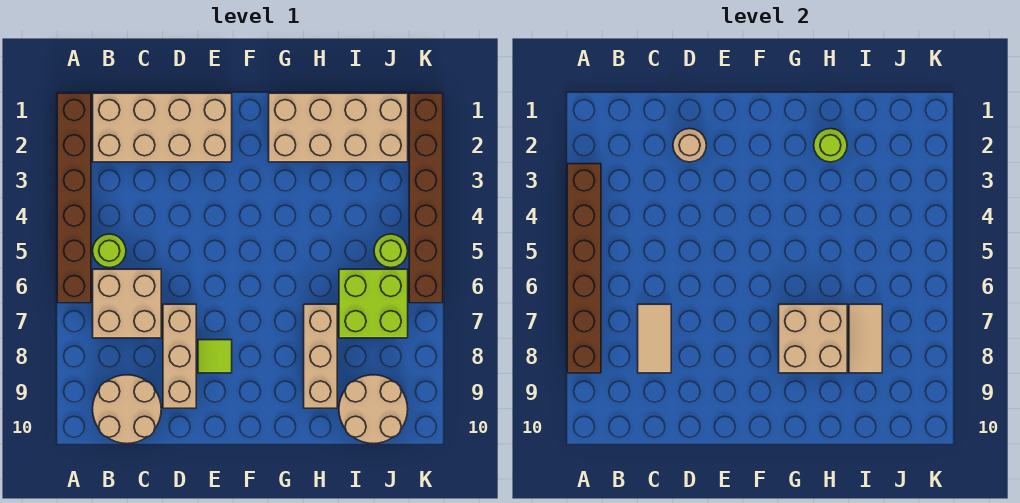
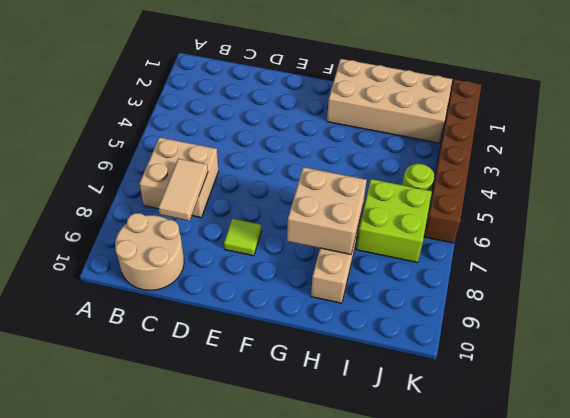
none -> brown 1x6 brick [57,93,91,303]
none -> tan 2x4 brick [93,93,232,162]
none -> lime 1x1 round brick [93,234,126,268]

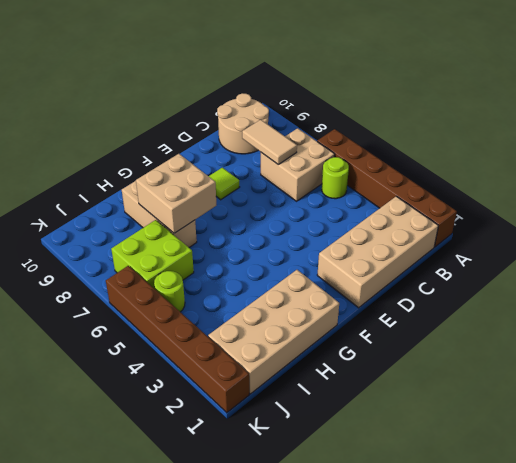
none -> tan 1x3 brick [163,304,196,408]
none -> tan 2x2 round brick [339,375,408,444]
none -> brown 1x6 brick [567,164,601,373]

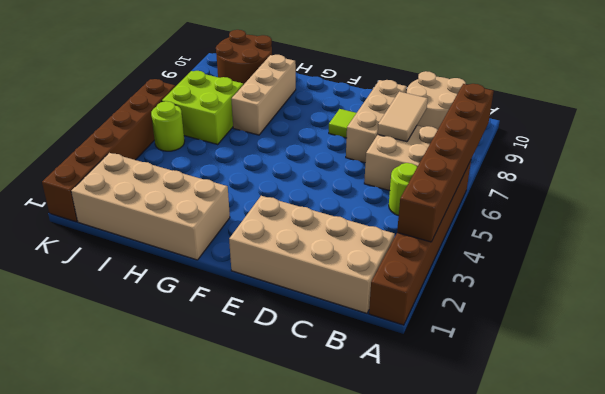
brown 2x2 round brick [216,30,272,85] -> tan 2x2 round brick [339,375,408,444]
none -> tan 1x1 round brick [673,129,706,162]
none -> tan 2x2 brick [779,304,847,373]
none -> lime 1x1 round brick [814,129,847,162]

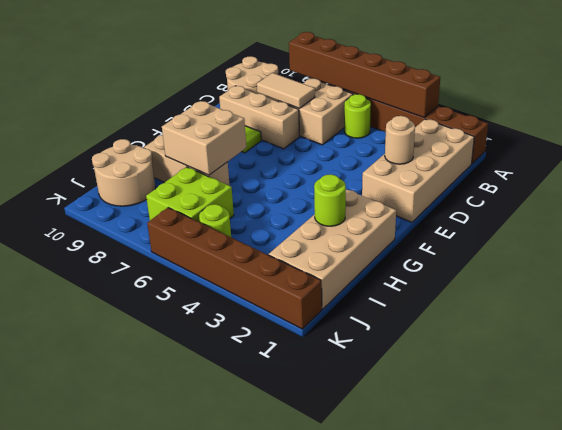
none -> tan 1x2 tile [849,304,882,373]

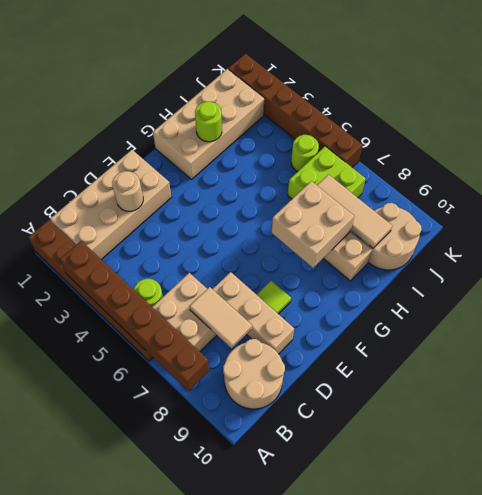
tan 1x3 tile [317,175,392,248] -> tan 1x2 tile [849,304,882,373]

